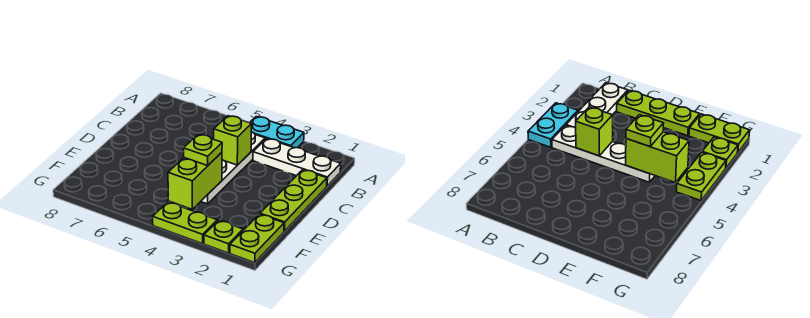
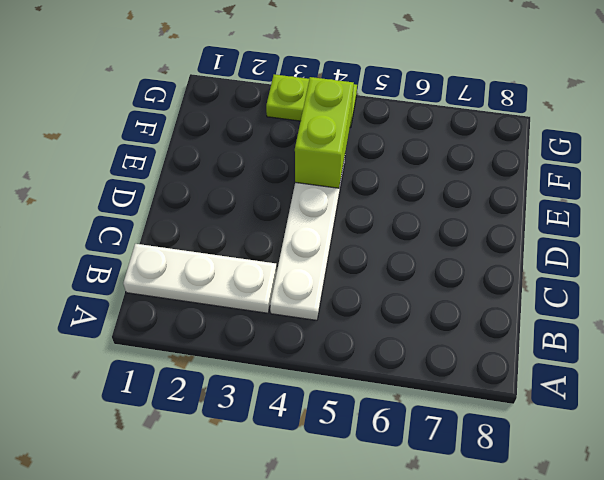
none -> cyan 1x2 plate [250,117,304,148]
none -> lime 1x3 plate [260,170,327,231]

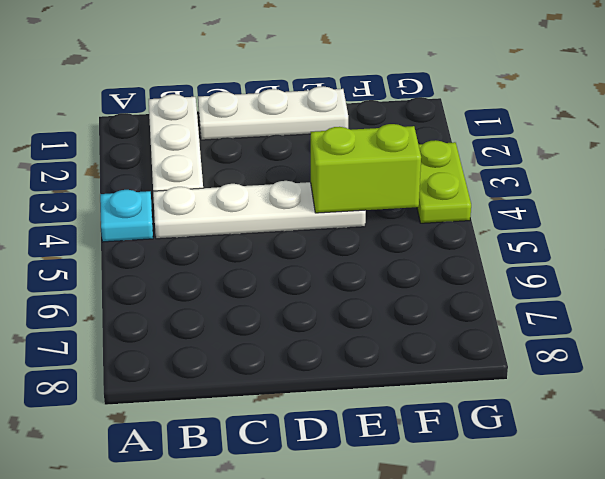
cyan 1x1 plate [100,190,153,242] -> cyan 1x2 plate [250,117,304,148]
white 1x3 plate [198,86,348,140] -> lime 1x3 plate [260,170,327,231]
none -> lime 1x2 plate [230,214,284,263]
none -> lime 1x1 plate [204,220,243,253]

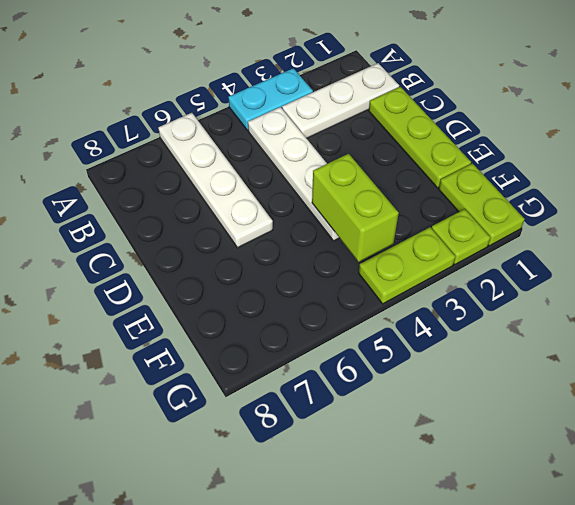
white 1x4 plate [158,113,273,248] -> none
none -> lime 1x1 brick [214,116,252,165]
none -> lime 1x1 plate [184,134,222,166]

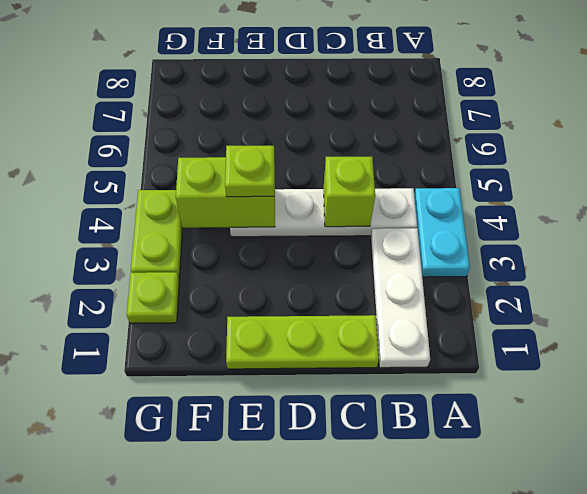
none -> lime 1x2 plate [230,214,284,263]

